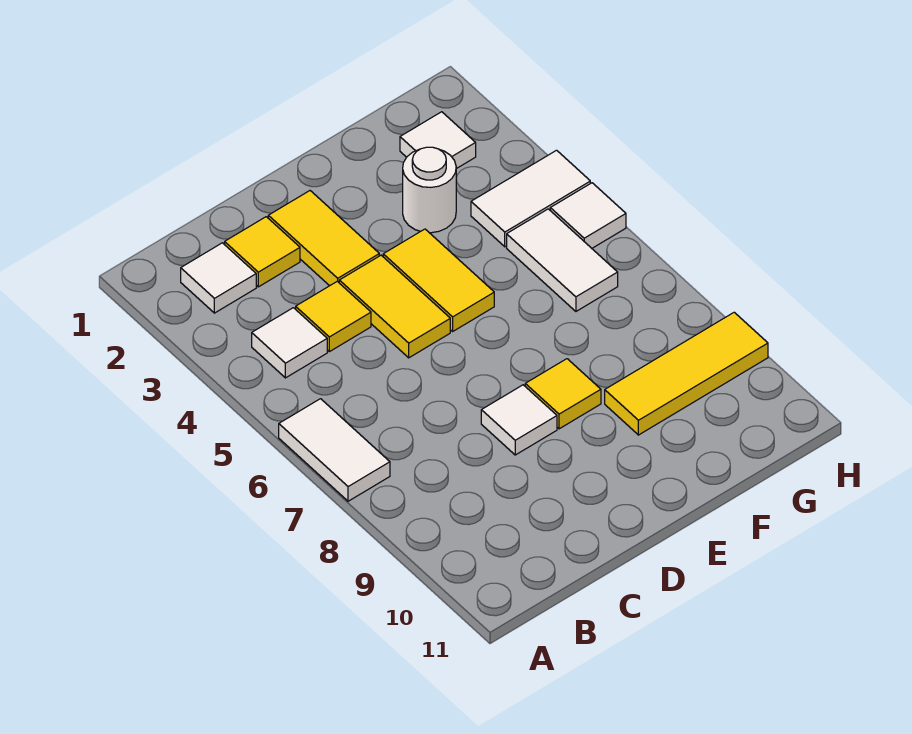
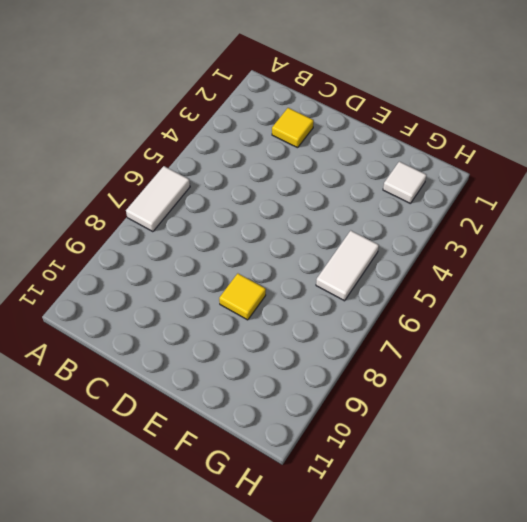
none -> white 1x1 tile [181,243,256,313]
none -> white 1x1 tile [252,308,327,378]
none -> yellow 1x1 tile [296,281,371,352]

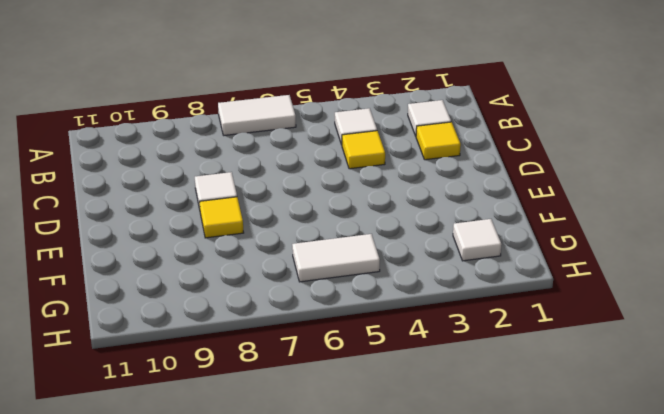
none -> yellow 1x2 tile [268,191,379,286]
none -> yellow 1x2 tile [339,255,450,358]
none -> yellow 1x2 tile [383,229,494,331]

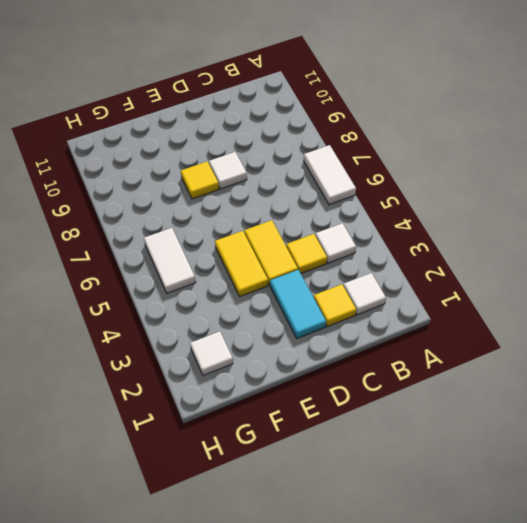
cyan 1x2 tile [270,270,326,338] -> yellow 1x2 tile [268,191,379,286]
none -> white 1x1 round brick [403,147,456,233]
none -> yellow 1x3 tile [605,312,768,435]
none -> white 1x2 tile [471,150,590,247]

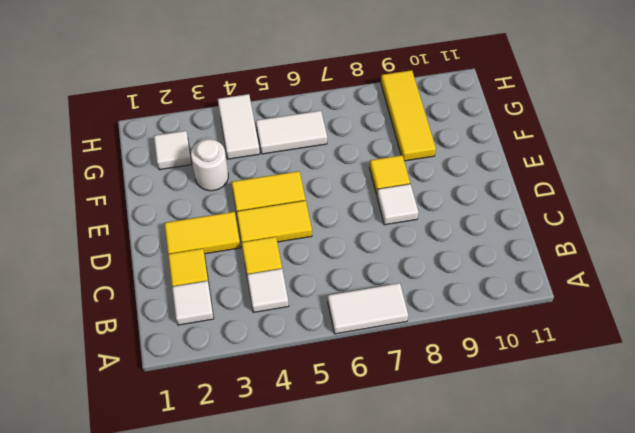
none -> white 1x1 tile [550,183,626,248]

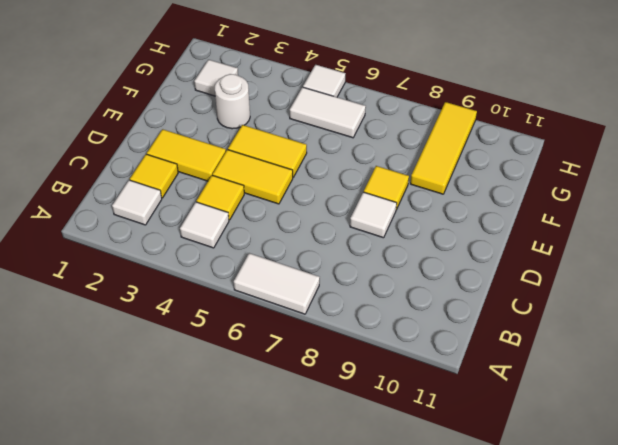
none -> white 1x2 tile [471,150,590,247]

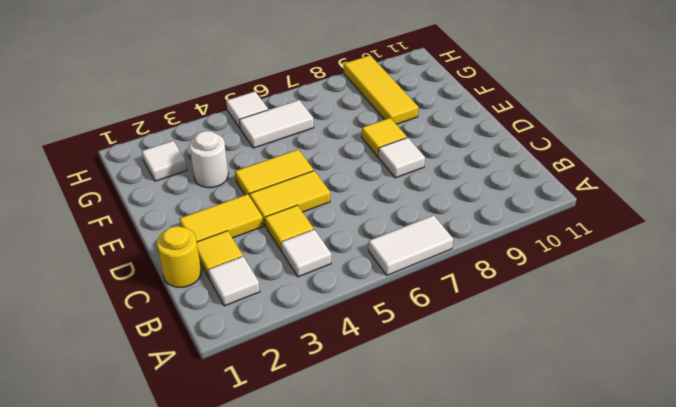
yellow 1x1 round brick [157,226,201,287] -> none
none -> white 1x2 tile [471,150,590,247]

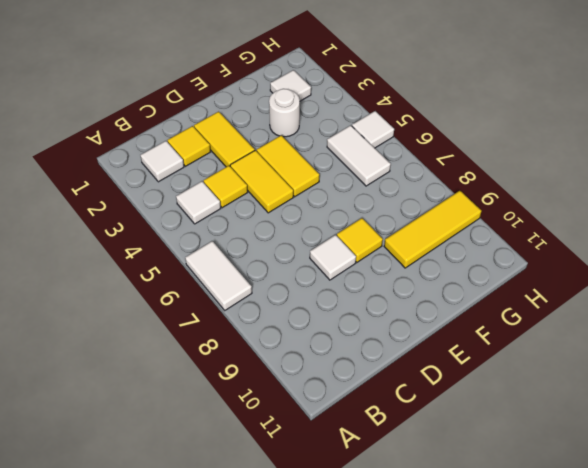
none -> white 1x2 tile [471,150,590,247]

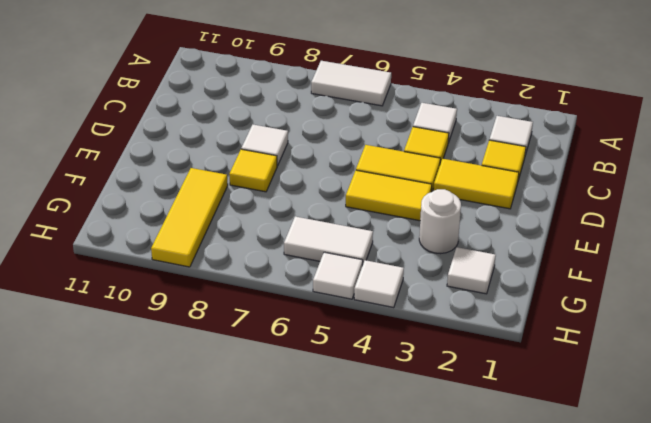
white 1x1 tile [354,260,404,308] -> white 1x2 tile [471,150,590,247]

